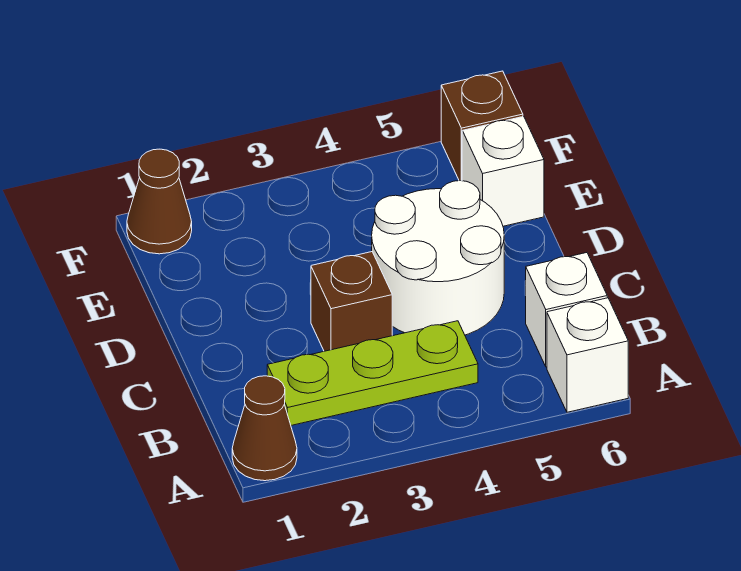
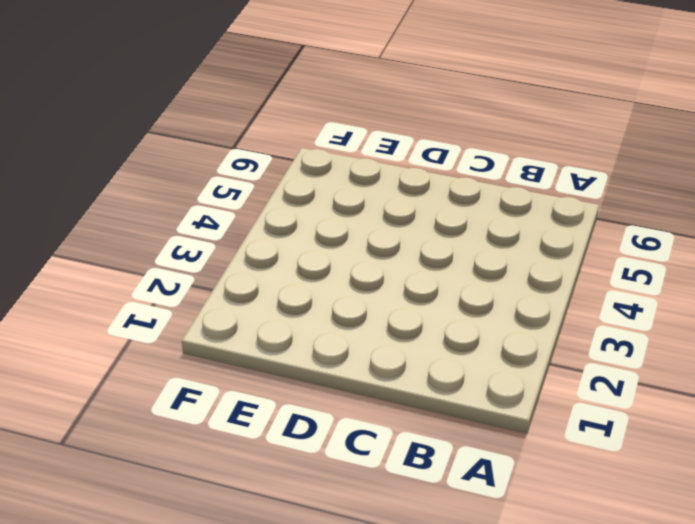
none -> brown 1x1 cone [232,376,297,481]
none -> white 1x1 brick [547,298,628,412]

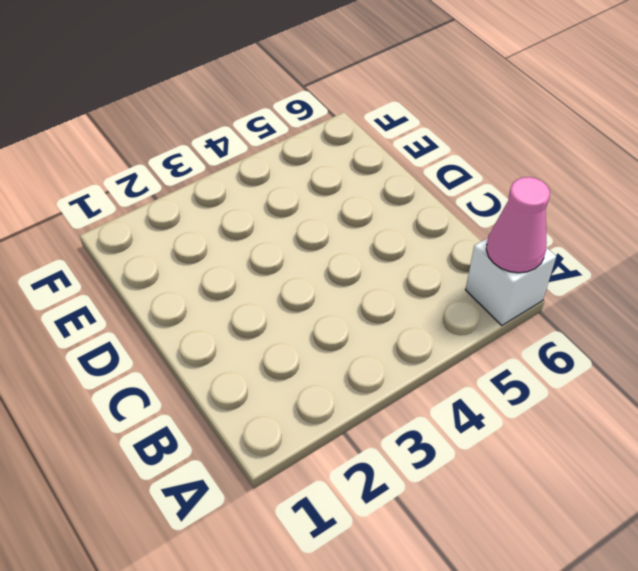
pink 1x1 cone [486,177,550,273] -> none
none -> brown 1x1 cone [232,376,297,481]
none -> lime 1x3 plate [267,321,478,425]

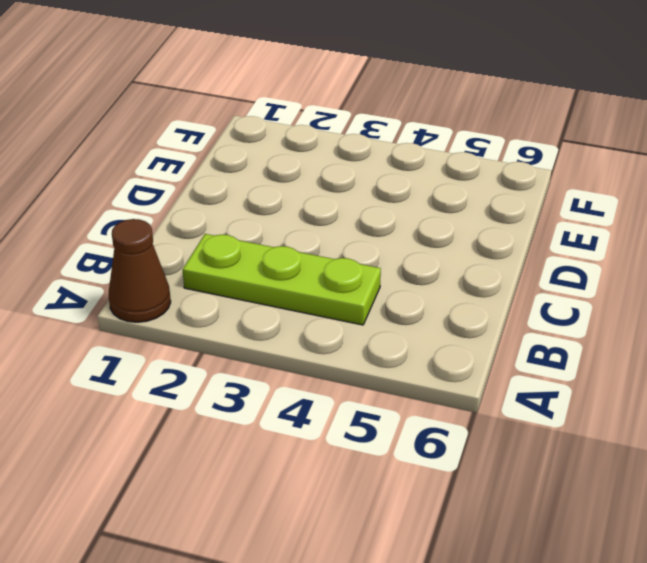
none -> white 1x1 brick [547,298,628,412]
none -> white 1x1 brick [526,253,607,367]

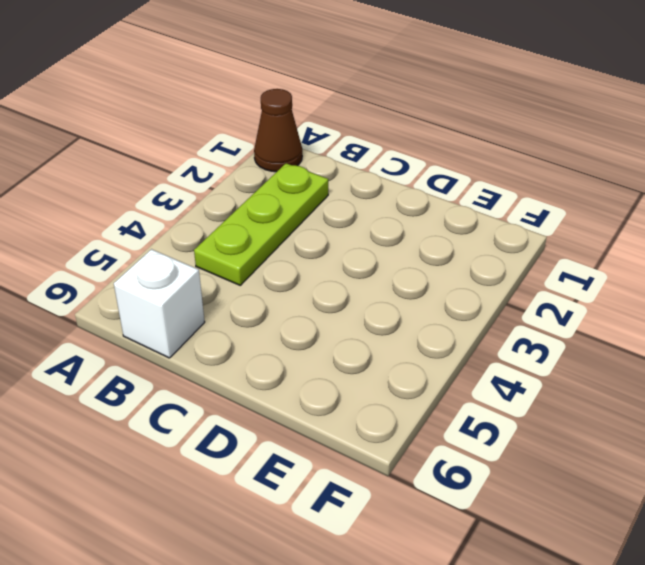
none -> white 1x1 brick [547,298,628,412]
none -> brown 1x1 brick [311,252,392,351]

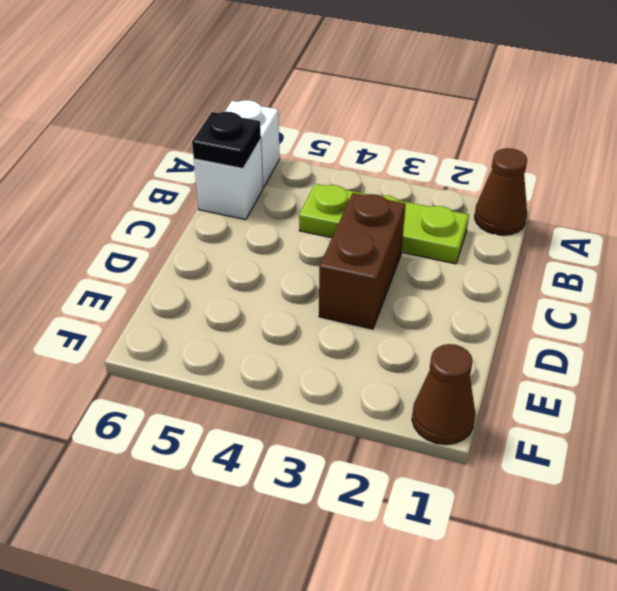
black 1x1 plate [192,112,261,169] -> none
brown 1x2 brick [319,193,406,329] -> brown 1x1 brick [311,252,392,351]
none -> white 2x2 round brick [372,181,504,335]
none -> white 1x1 brick [462,116,544,226]

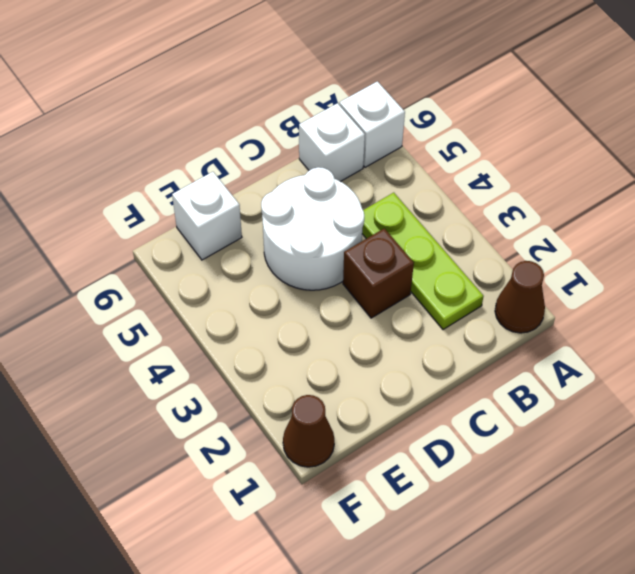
none -> brown 1x1 brick [441,71,523,181]

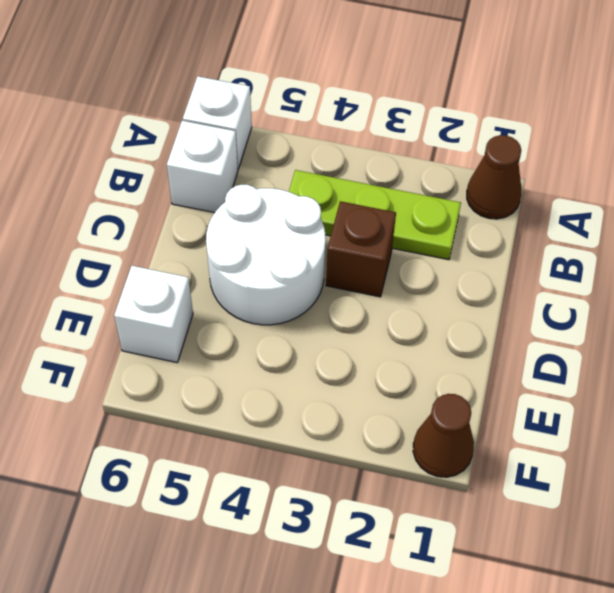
none -> brown 1x1 brick [441,71,523,181]

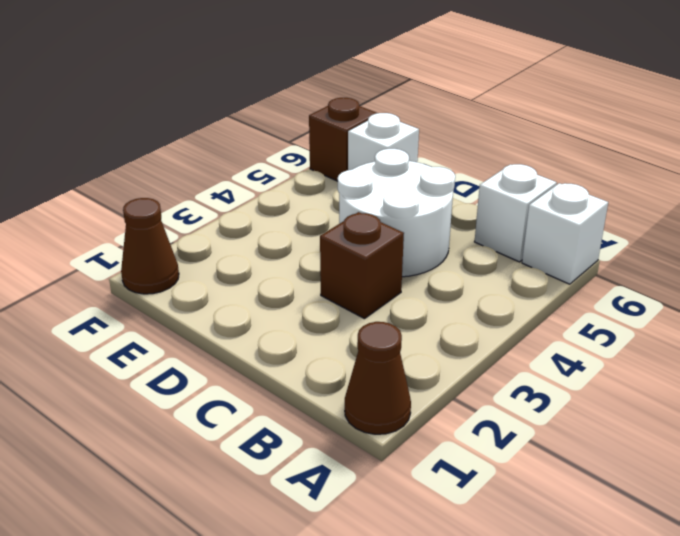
none -> lime 1x3 plate [267,321,478,425]

